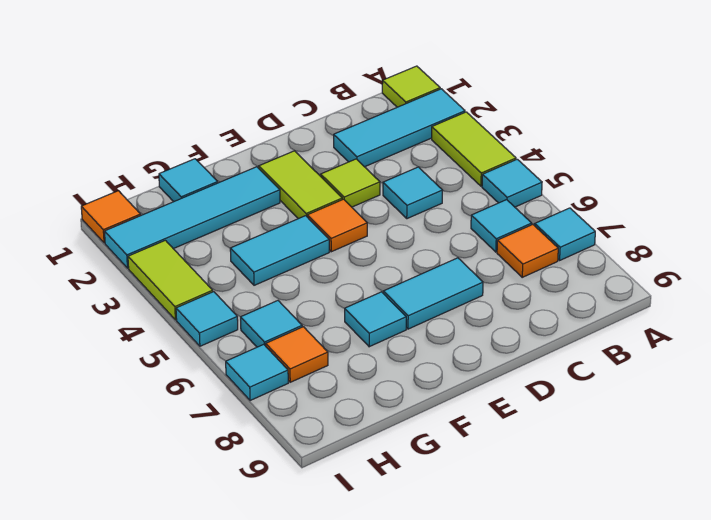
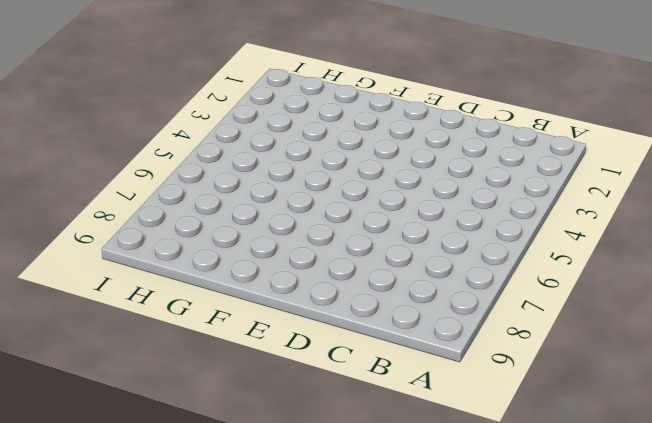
none -> lime 1x1 tile [382,66,440,107]
none -> cyan 1x3 tile [334,89,465,167]
none -> lime 1x2 tile [432,112,516,186]

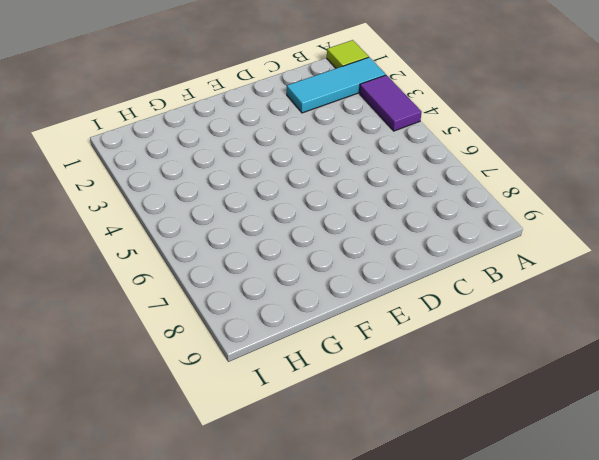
purple 1x2 tile [359,75,422,131] -> lime 1x2 tile [432,112,516,186]
none -> cyan 1x1 tile [482,159,542,207]
none -> cyan 1x1 tile [535,208,595,260]
none -> cyan 1x1 tile [471,200,532,252]

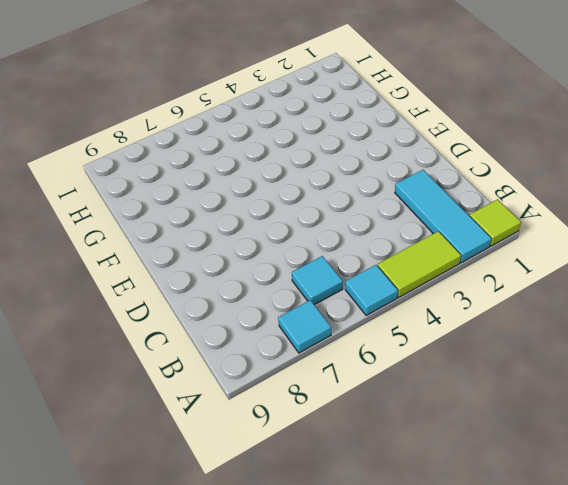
none -> orange 1x1 tile [497,225,558,277]
none -> cyan 1x1 tile [383,167,443,219]
none -> lime 1x1 tile [321,159,380,207]

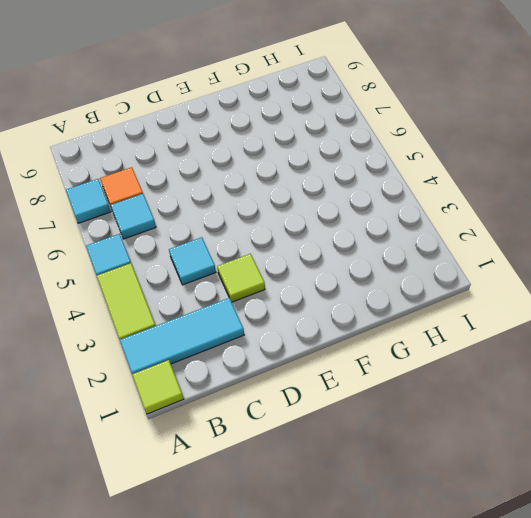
none -> cyan 1x2 tile [383,258,483,329]
none -> lime 1x2 tile [259,151,342,219]
none -> orange 1x1 tile [307,199,367,252]

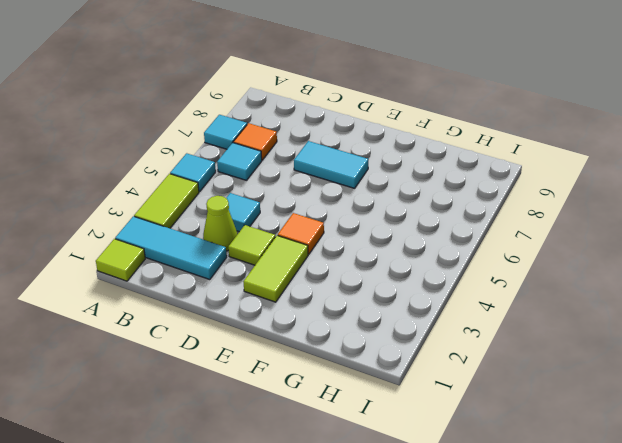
lime 1x1 cone [203,196,237,251] -> none
none -> cyan 1x4 tile [104,167,280,268]
none -> cyan 1x2 tile [230,216,329,285]
none -> cyan 1x1 tile [345,292,406,347]

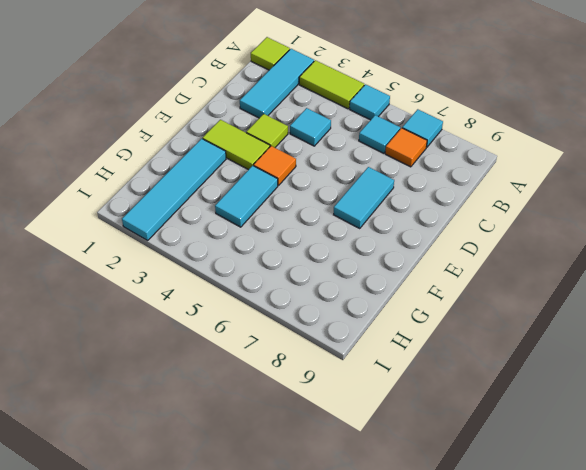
none -> cyan 1x1 tile [345,292,406,347]
none -> cyan 1x1 tile [159,159,218,202]
none -> cyan 1x1 tile [241,301,302,347]

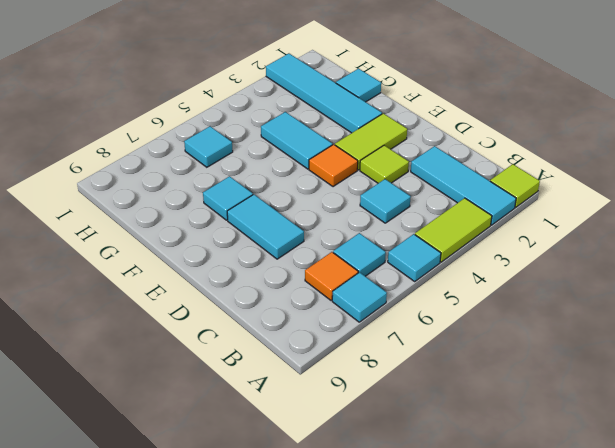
none -> orange 1x1 tile [266,327,328,382]
none -> orange 1x1 tile [81,191,141,243]
none -> lime 1x2 tile [128,240,213,320]

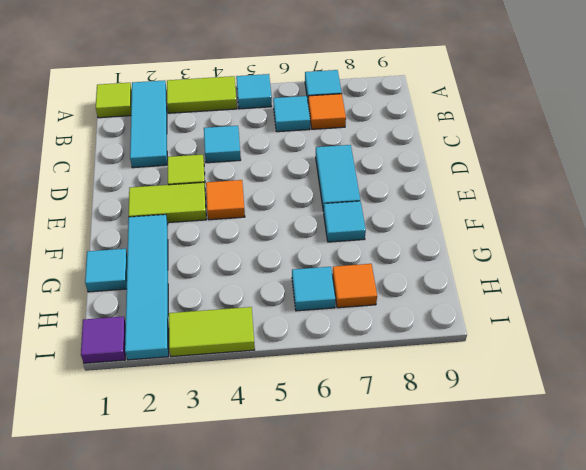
purple 1x1 tile [81,316,126,363] -> orange 1x1 tile [81,191,141,243]
none -> cyan 1x2 tile [230,216,329,285]
none -> cyan 1x1 tile [176,292,238,346]
none -> cyan 1x1 tile [226,344,288,401]

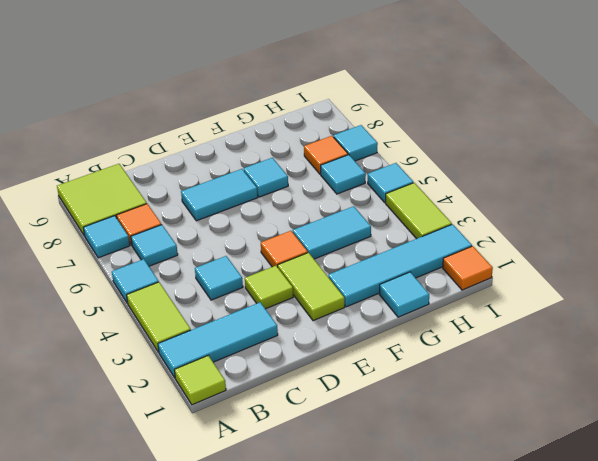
lime 2x2 tile [57,164,147,236] -> none

